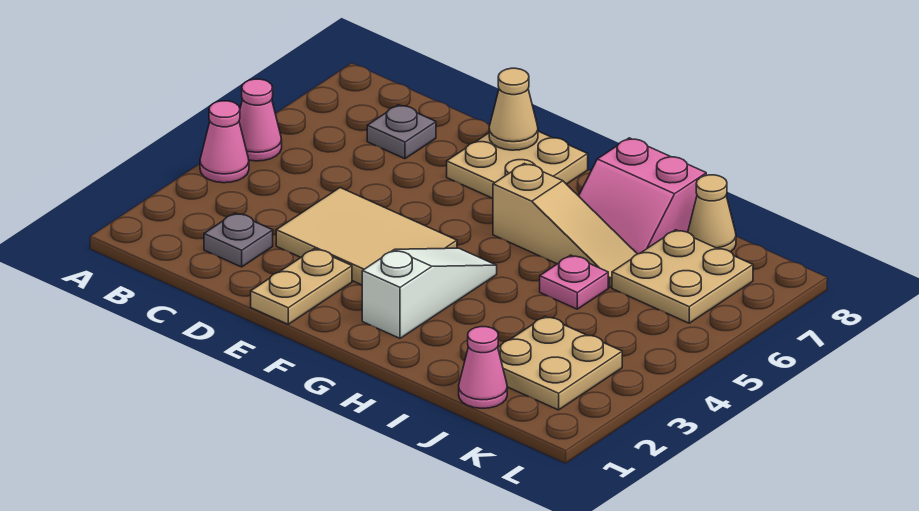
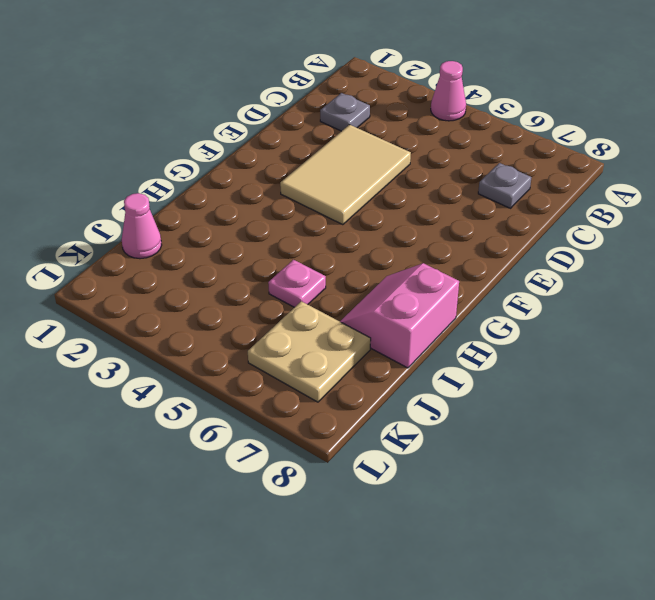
none -> pink 1x1 cone [239,79,282,161]
none -> tan 1x2 plate [251,249,352,324]
none -> tan 2x2 plate [447,131,588,198]

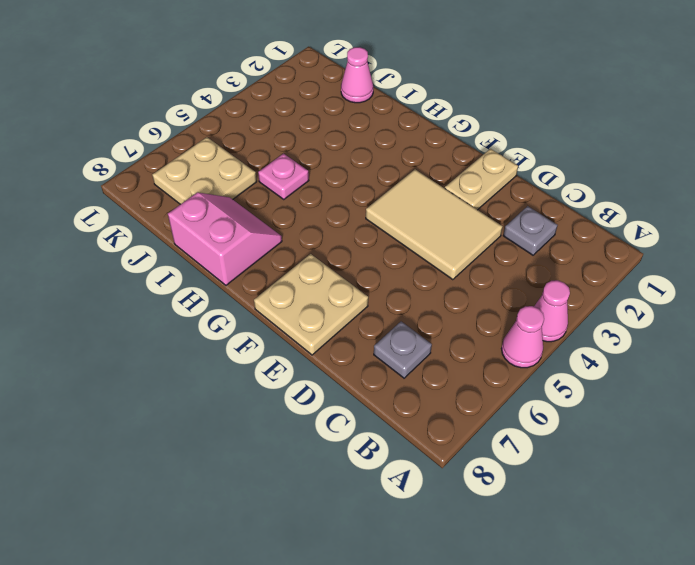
none -> white 1x3 slope [362,248,497,338]
none -> tan 1x3 slope [493,163,637,287]
none -> tan 2x2 plate [498,316,622,410]

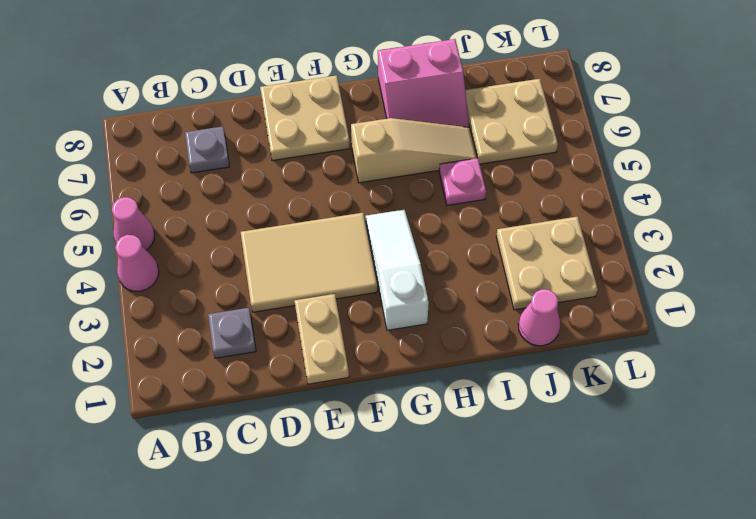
none -> tan 1x1 cone [688,175,736,252]
none -> tan 1x1 cone [489,68,538,150]

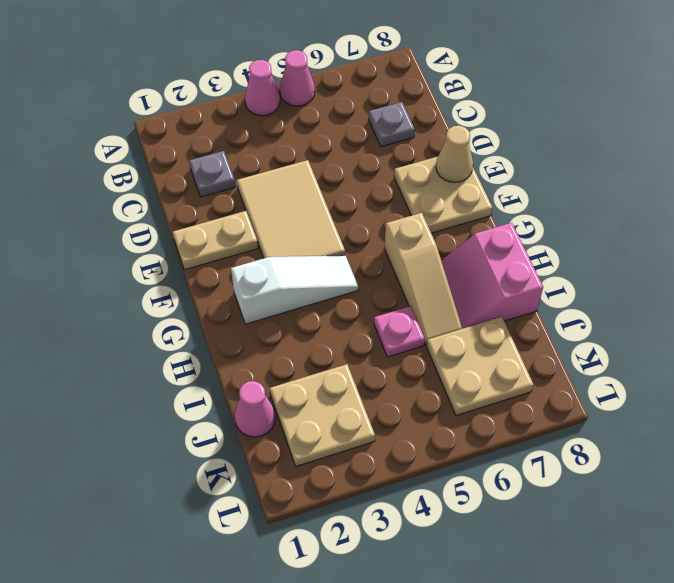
none -> tan 1x1 cone [688,175,736,252]

